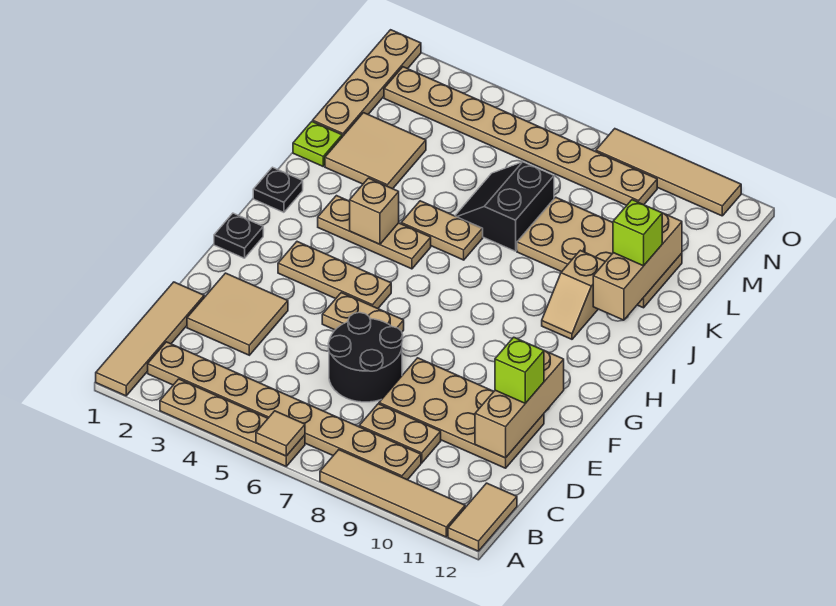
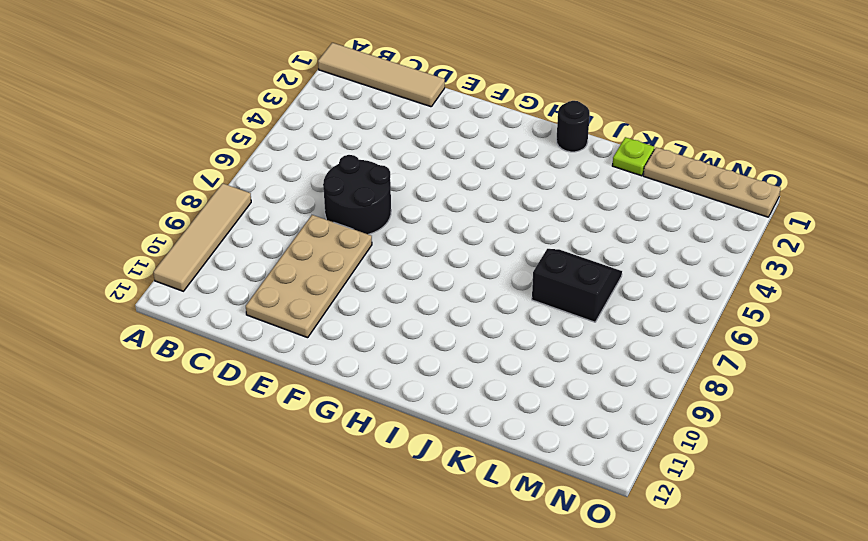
black 1x1 round brick [556,101,590,152] -> black 1x1 plate [253,167,303,212]
none -> tan 1x4 plate [160,379,305,466]
none -> tan 1x2 tile [448,483,517,551]
none -> tan 1x8 plate [148,342,421,480]

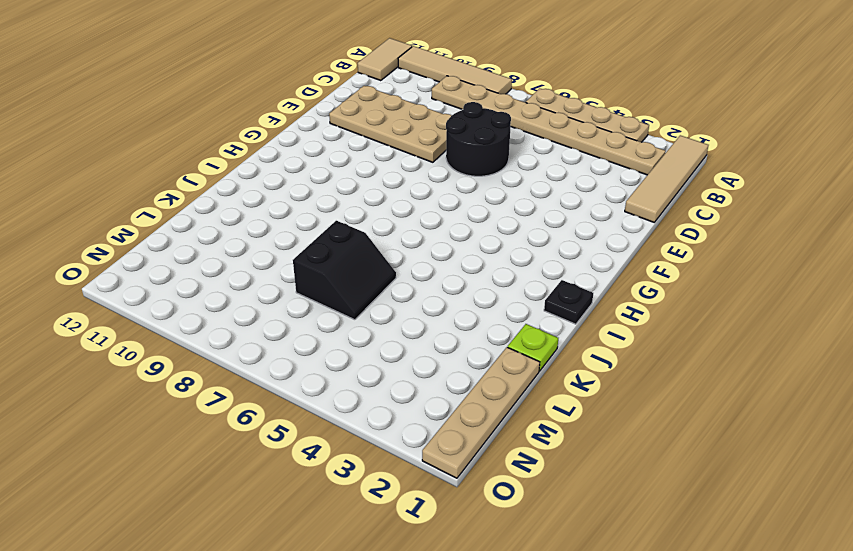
none -> tan 1x2 plate [359,404,441,463]
none -> tan 2x2 tile [187,273,288,355]
none -> tan 1x2 plate [322,293,404,332]

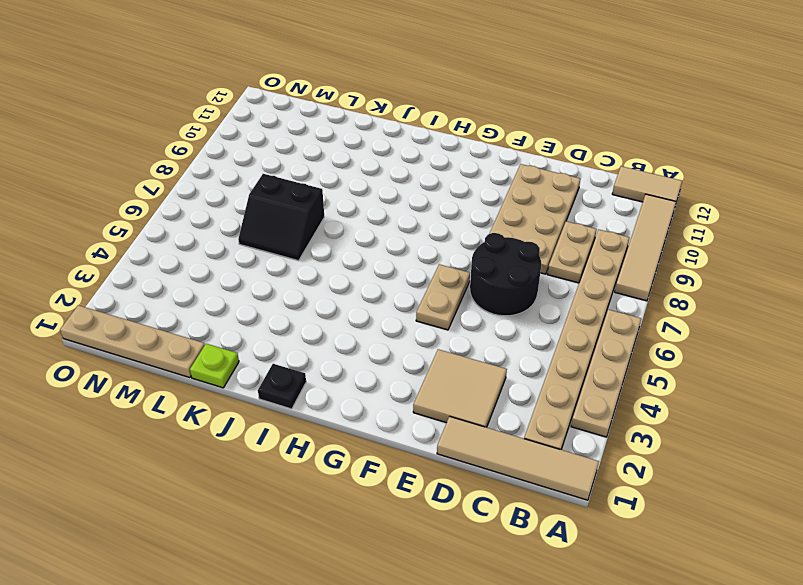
none -> black 1x1 plate [214,213,263,258]
none -> tan 1x3 plate [278,242,391,308]
none -> tan 1x3 plate [318,196,431,269]

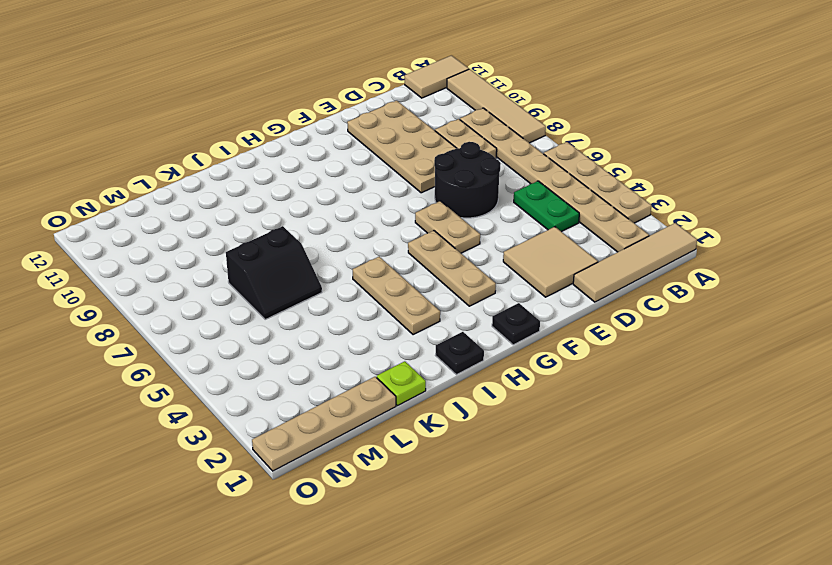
green 1x2 plate [514,181,579,232] -> none
none -> tan 1x2 slope [542,250,606,339]
none -> tan 1x2 plate [401,201,483,260]
none -> tan 2x2 tile [325,113,426,189]

